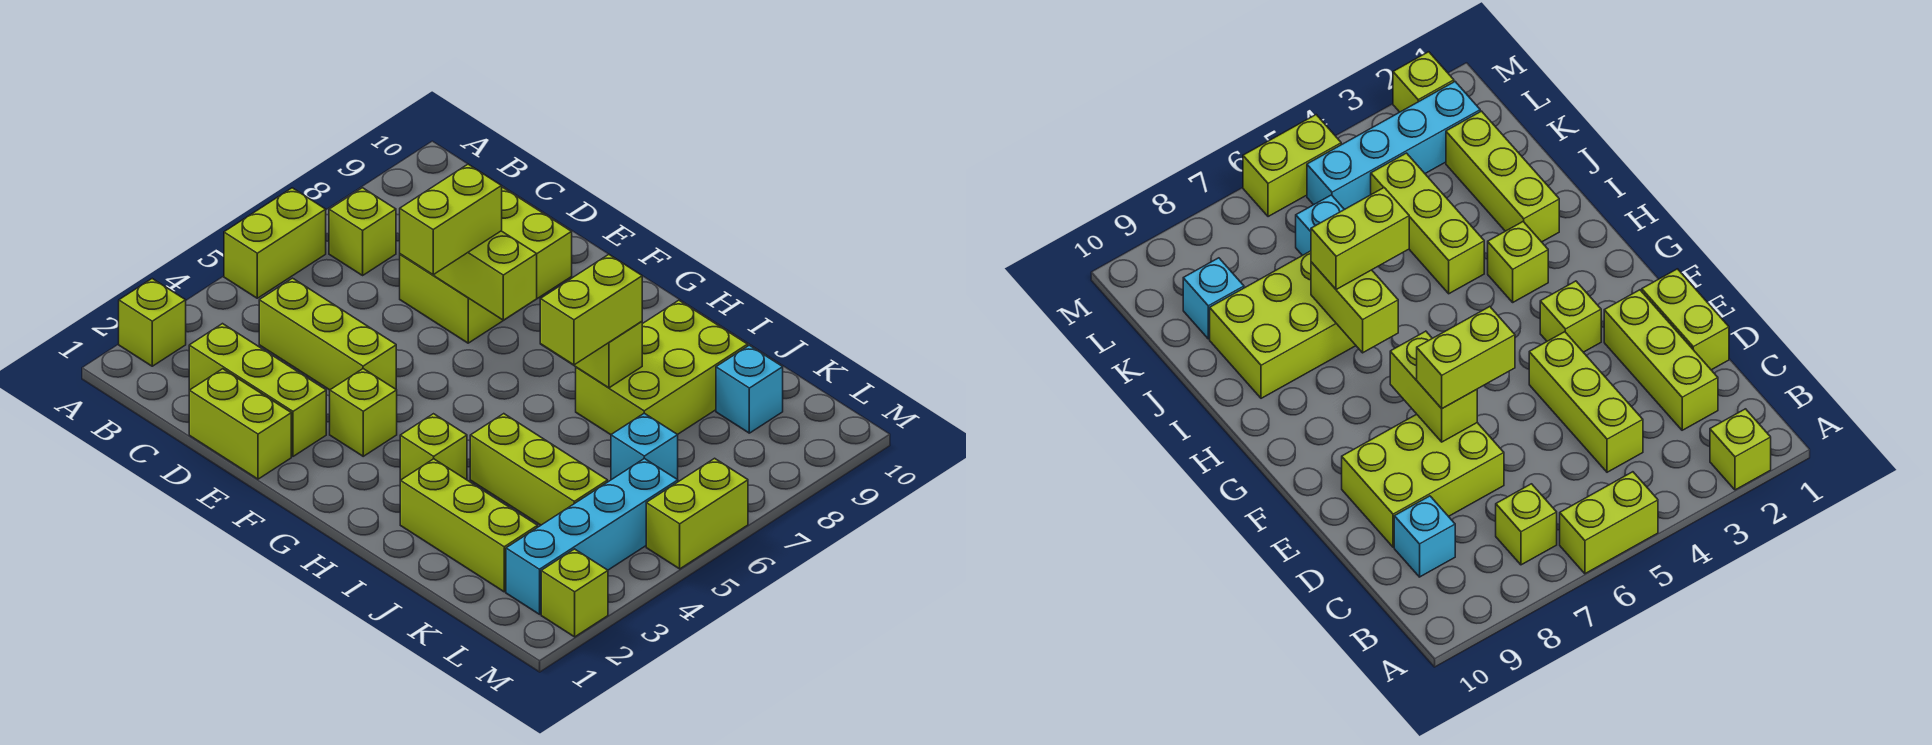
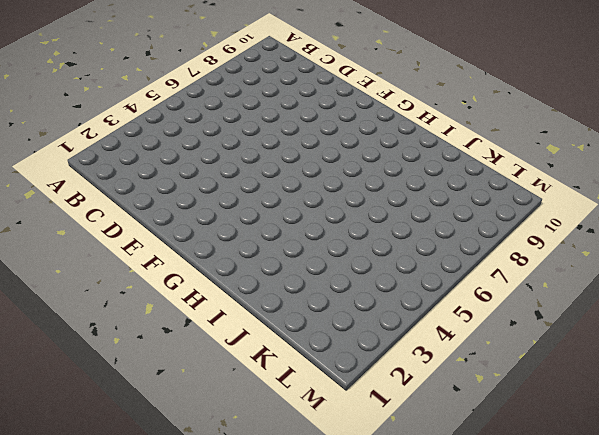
none -> lime 1x1 brick [119,279,186,366]
none -> lime 1x2 brick [224,188,326,298]
none -> lime 1x1 brick [329,188,396,275]

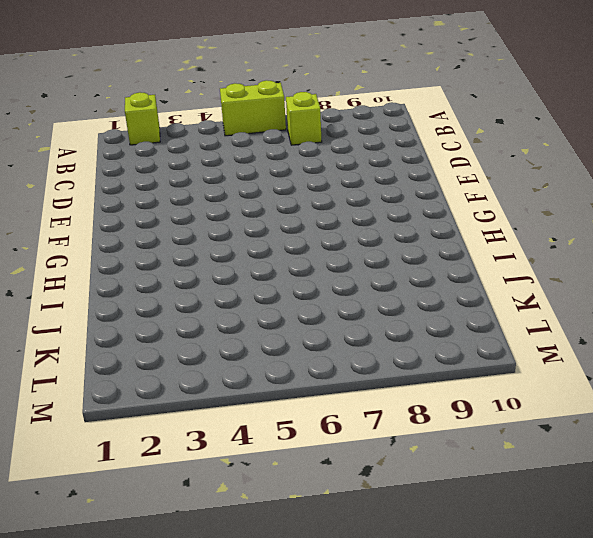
none -> lime 1x3 brick [189,324,326,456]
none -> lime 1x3 brick [259,278,396,390]
none -> cyan 1x1 brick [1394,496,1455,577]

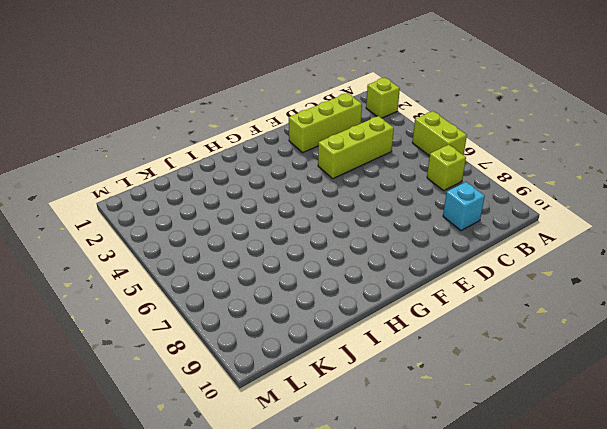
none -> lime 1x2 brick [189,369,291,479]
none -> lime 2x3 brick [400,188,572,343]
none -> lime 1x1 brick [330,369,397,456]

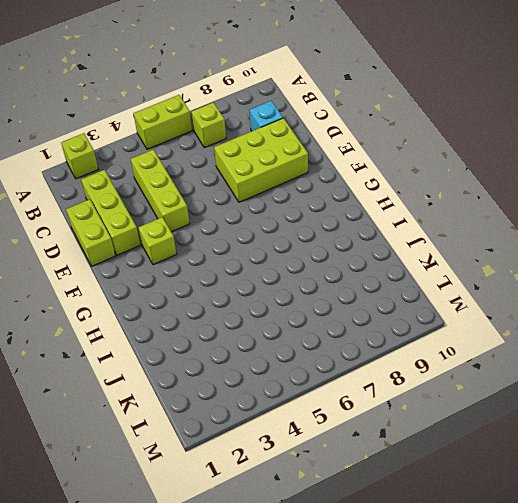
none -> lime 1x1 brick [400,414,467,480]
none -> lime 1x3 brick [400,459,538,592]
none -> lime 1x3 brick [470,414,608,525]

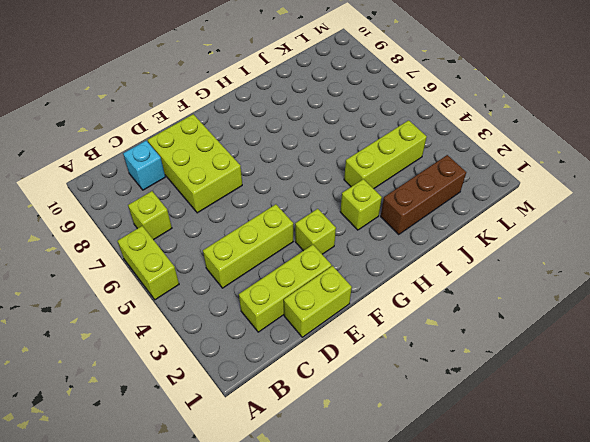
brown 1x3 brick [381,155,466,235] -> lime 1x3 brick [400,459,538,592]
none -> lime 1x1 brick [119,279,186,366]
none -> lime 2x3 brick [576,300,748,435]
none -> cyan 1x1 brick [611,413,678,480]

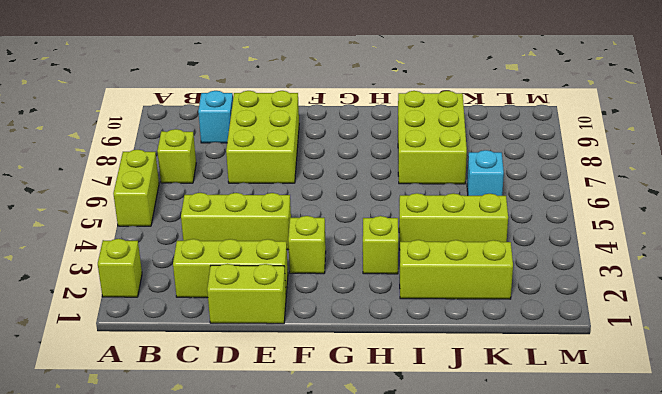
none -> cyan 1x1 brick [716,345,783,433]
none -> cyan 1x4 brick [506,458,678,614]
none -> lime 1x1 brick [541,549,608,637]

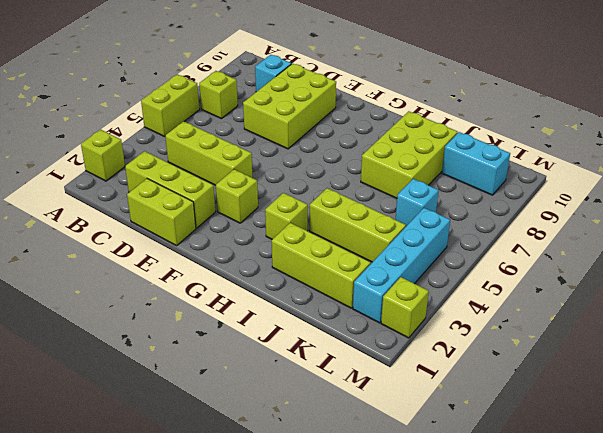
cyan 1x2 brick [442,132,510,195] -> cyan 1x1 brick [716,345,783,433]
none -> lime 1x2 brick [646,458,748,569]
none -> lime 1x2 brick [435,231,537,320]
none -> lime 1x2 brick [541,321,642,388]

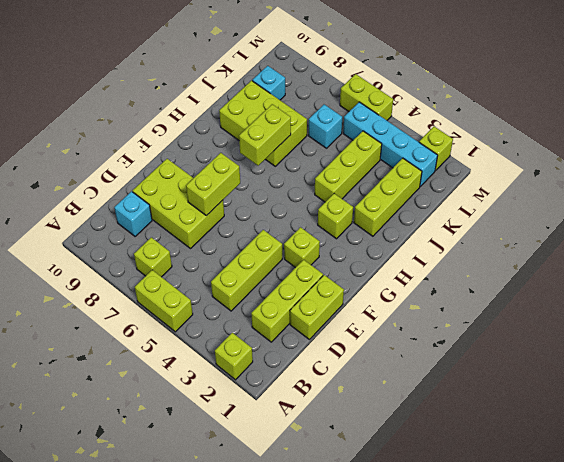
none -> lime 1x2 brick [400,164,502,275]
none -> lime 1x2 brick [540,254,642,365]

